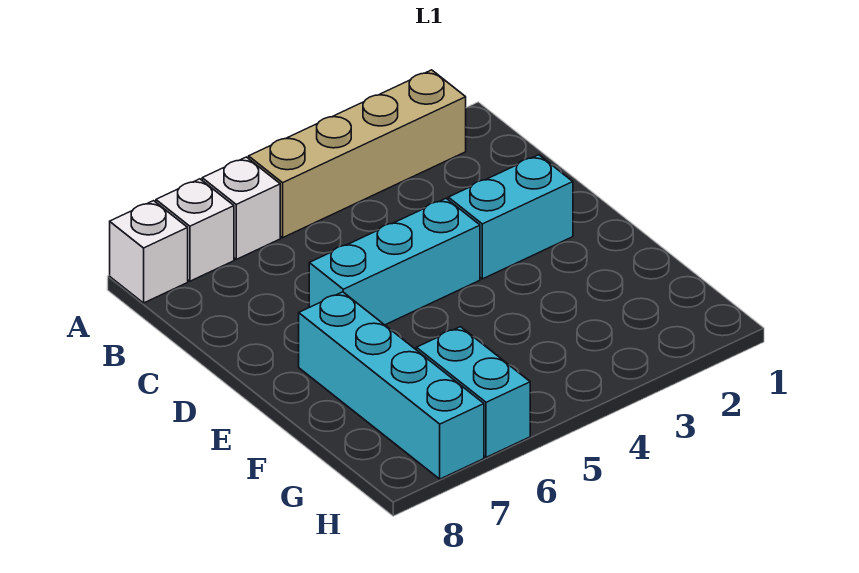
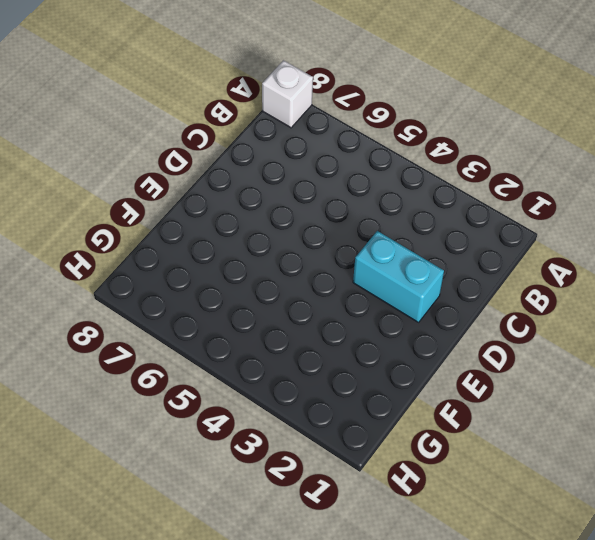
none -> tan 1x4 brick [249,70,466,238]
none -> white 1x1 brick [202,157,280,259]

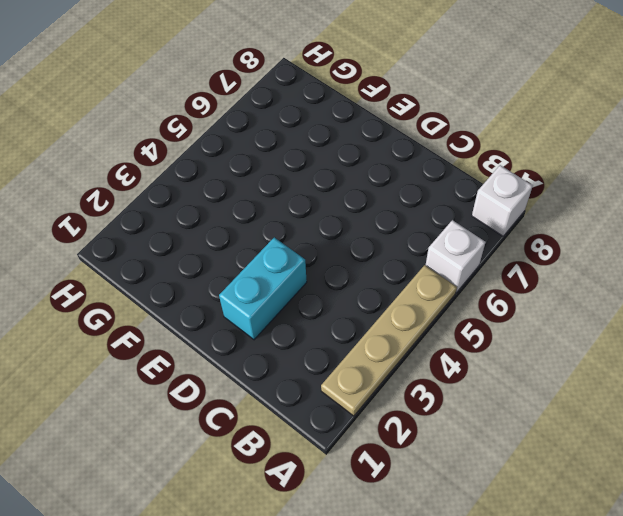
tan 1x4 plate [321,265,457,416] -> tan 1x4 brick [249,70,466,238]
none -> white 1x1 brick [156,179,234,281]
none -> cyan 1x3 brick [309,198,480,325]

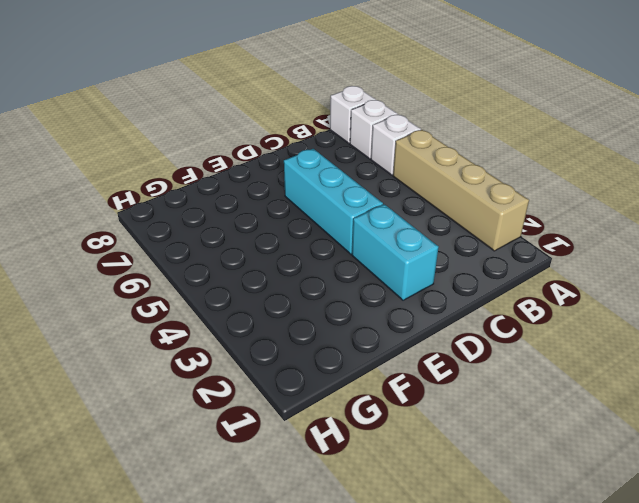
none -> cyan 1x4 brick [299,292,484,479]
none -> cyan 1x2 brick [416,327,530,457]

